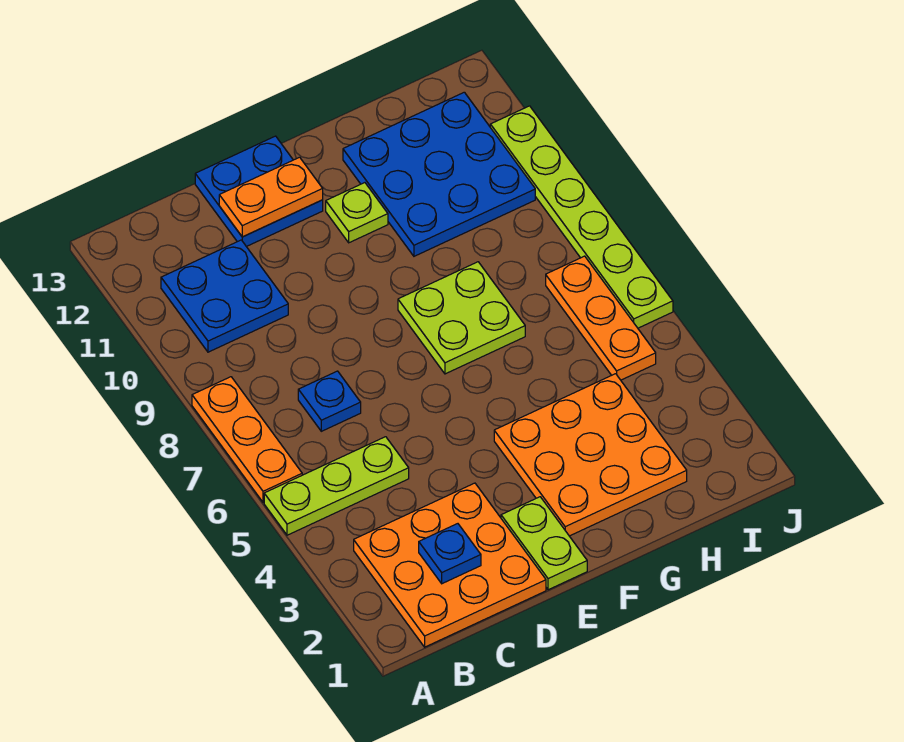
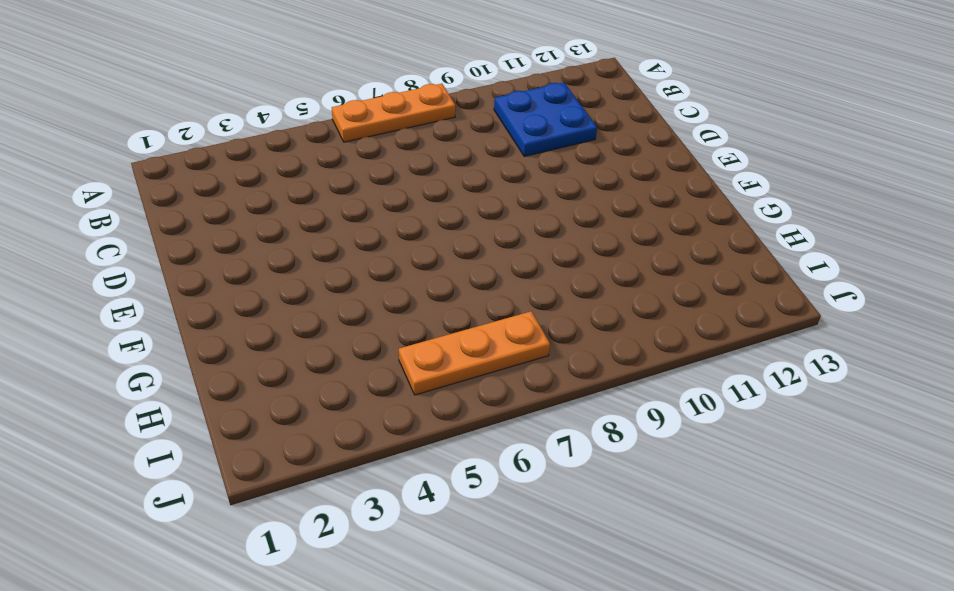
none -> lime 1x3 plate [264,437,409,535]
none -> orange 3x3 plate [354,483,546,647]
none -> blue 1x1 plate [298,371,361,431]

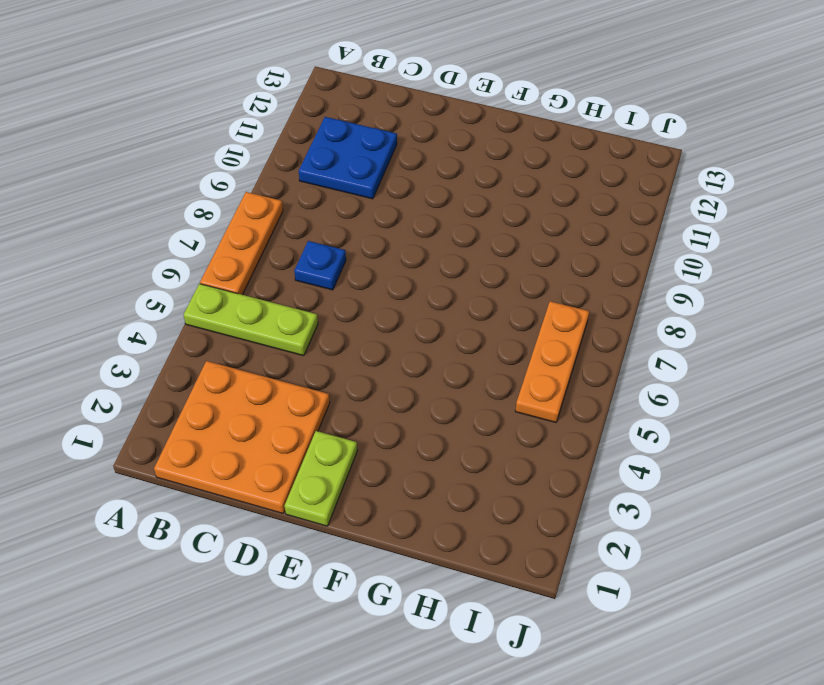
none -> blue 2x2 plate [195,136,323,247]
none -> orange 3x3 plate [494,374,687,536]
none -> lime 2x2 plate [398,262,525,374]

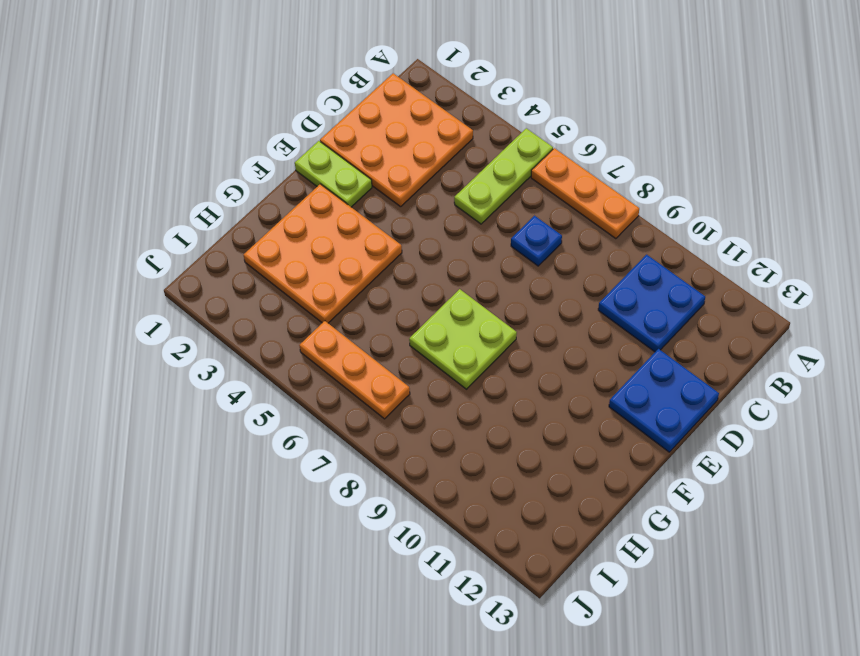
none -> lime 1x1 plate [326,183,388,243]
none -> blue 3x3 plate [343,92,535,256]
none -> lime 1x6 plate [490,106,673,328]

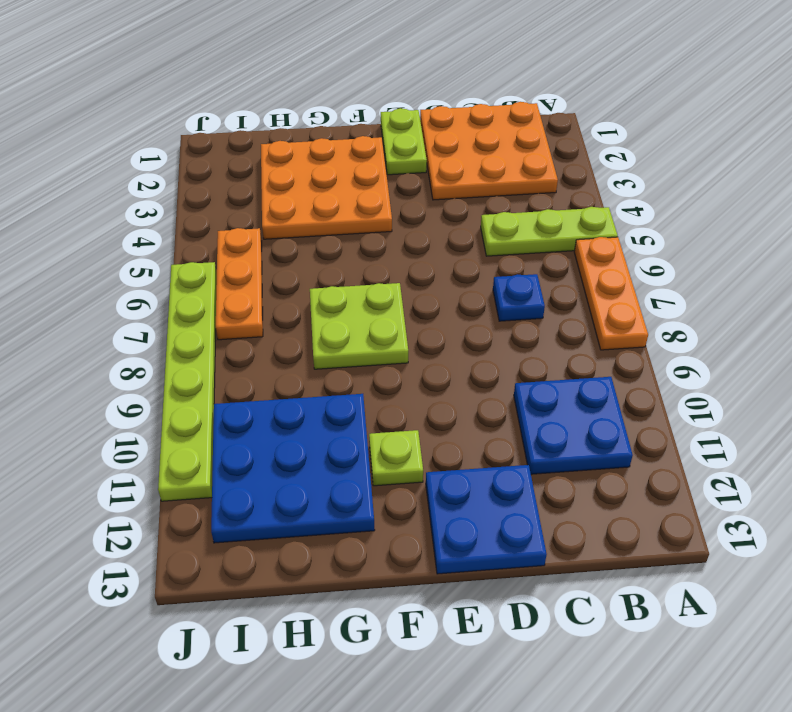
none -> blue 1x1 plate [419,524,481,584]
none -> orange 1x2 plate [219,157,323,237]

